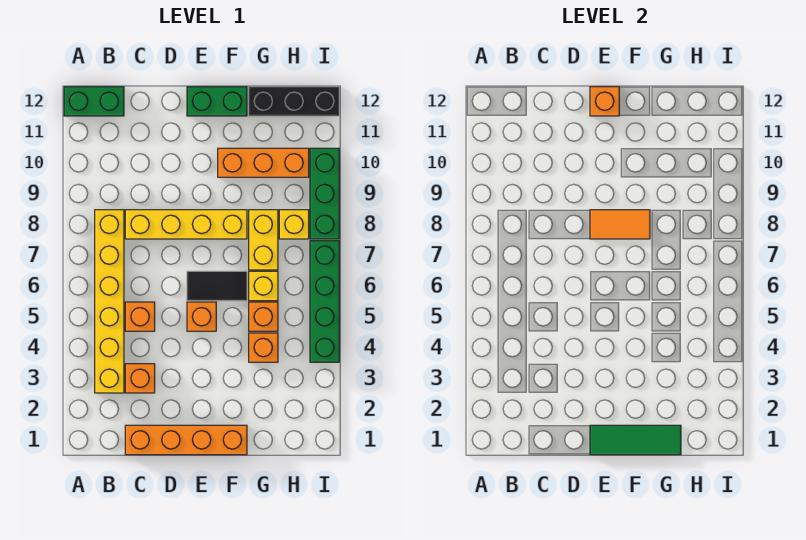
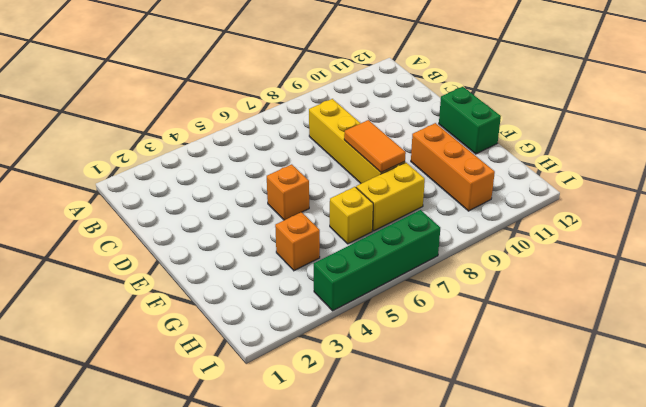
none -> green 1x2 brick [64,87,124,116]
none -> yellow 1x6 brick [95,210,124,393]
none -> orange 1x4 brick [125,425,247,455]

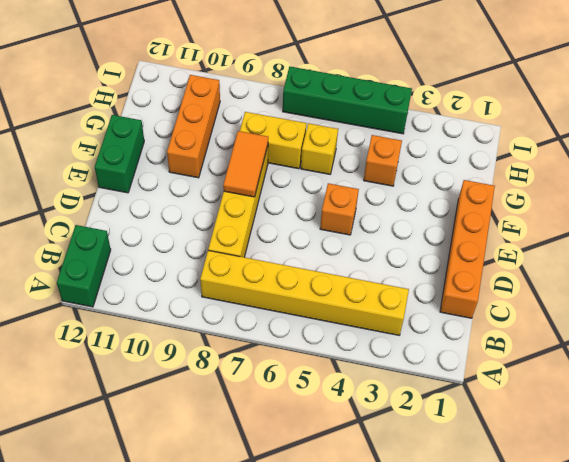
none -> orange 1x1 brick [125,364,155,393]
none -> orange 1x1 brick [125,302,155,331]
none -> black 1x2 tile [187,271,247,301]

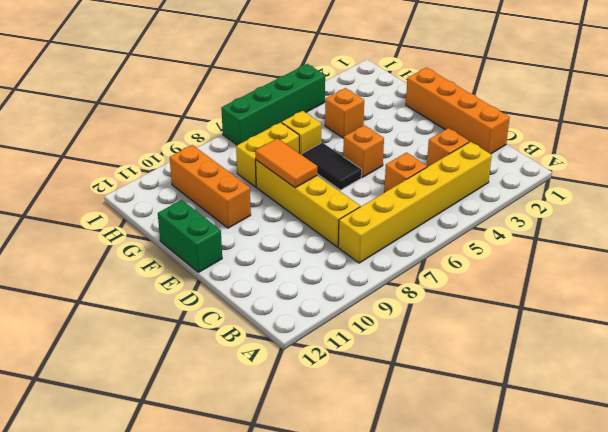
none -> green 1x2 brick [64,87,124,116]
none -> orange 1x1 brick [249,302,278,331]
none -> black 1x3 brick [249,87,339,116]

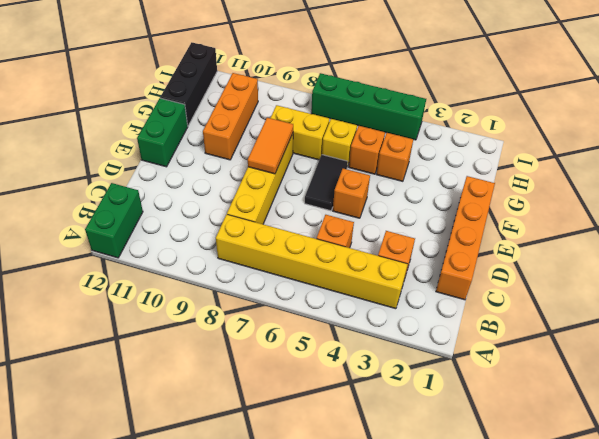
none -> yellow 1x1 brick [279,210,309,239]
none -> green 1x3 brick [310,148,339,239]
none -> green 1x3 tile [590,425,681,455]

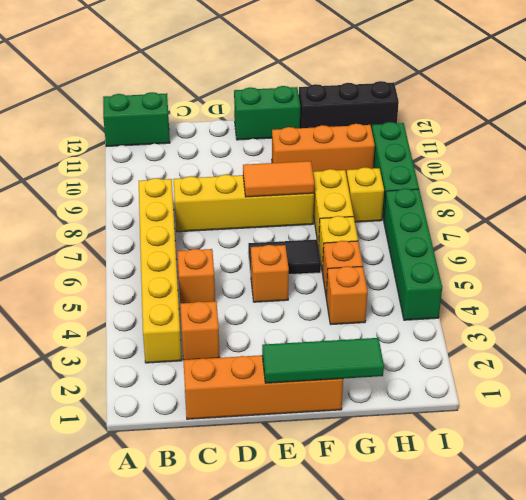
none -> orange 1x1 brick [590,87,619,116]

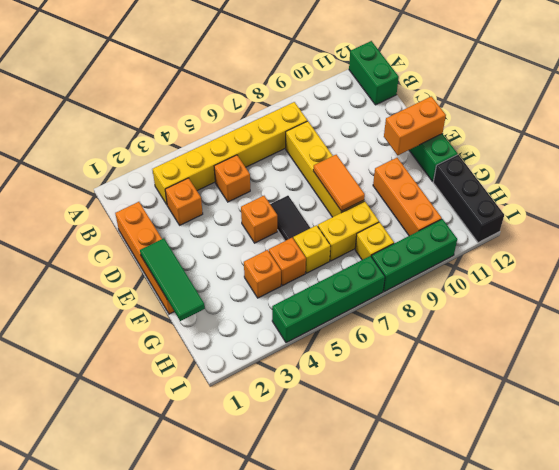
orange 1x2 brick [384,96,446,155] -> orange 1x1 brick [590,87,619,116]

